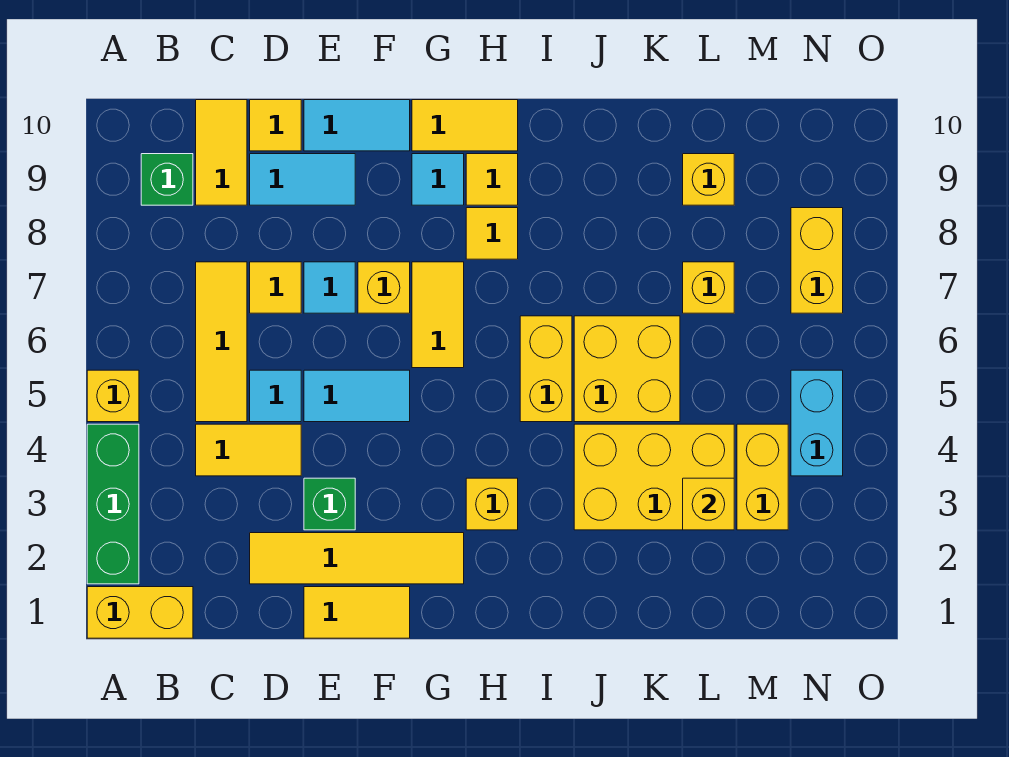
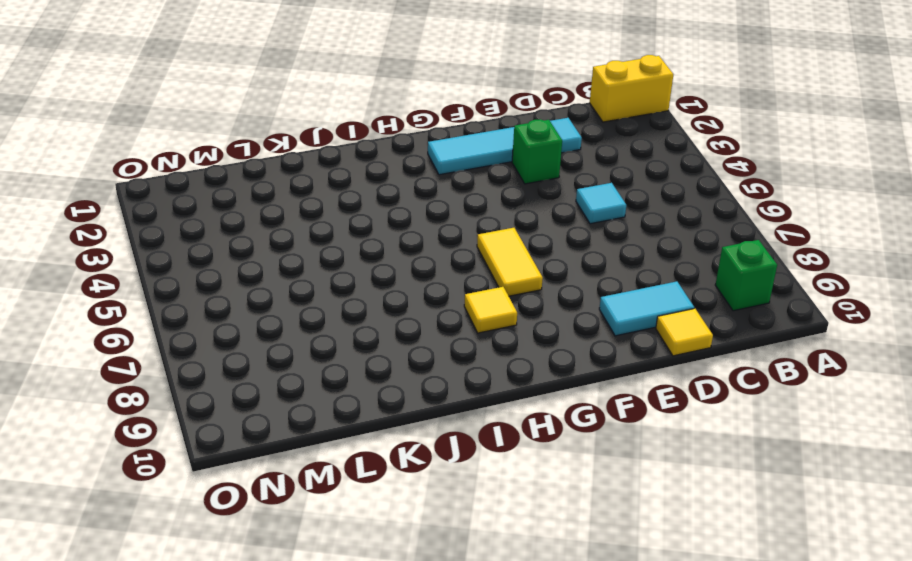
cyan 1x4 tile [428,118,582,175] -> yellow 1x4 tile [250,533,464,584]
none -> green 1x3 brick [87,424,139,584]
none -> yellow 1x1 brick [87,370,139,422]
none -> yellow 1x2 tile [196,424,301,476]
none -> yellow 1x3 tile [196,262,247,422]

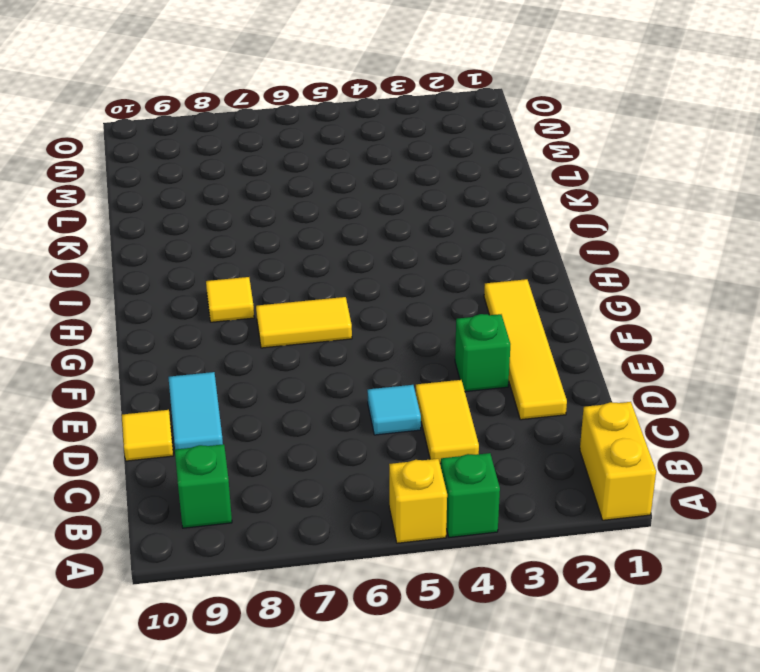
green 1x1 brick [441,453,500,537] -> green 1x3 brick [87,424,139,584]
none -> yellow 1x3 tile [196,262,247,422]
none -> yellow 1x2 tile [196,100,247,205]
none -> yellow 1x1 tile [250,262,301,313]
none -> yellow 1x2 tile [304,587,410,638]

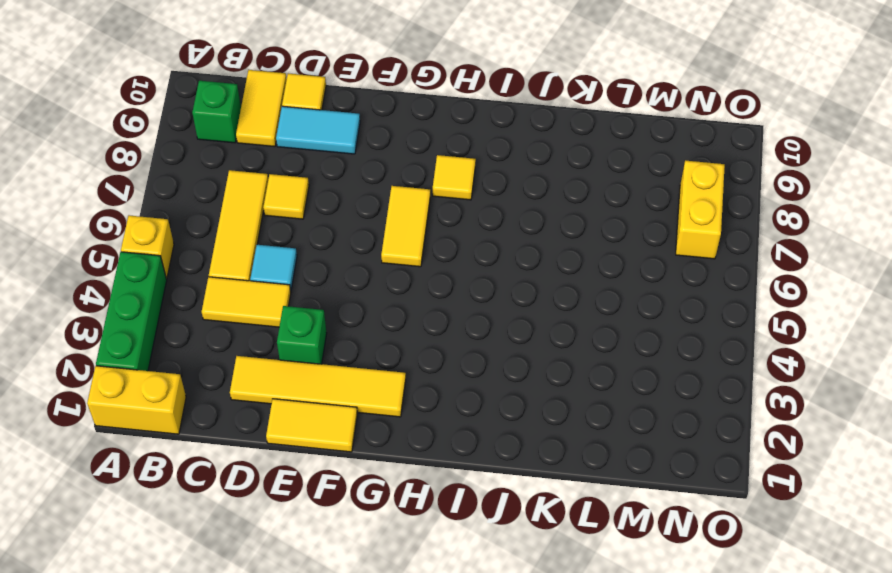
none -> cyan 1x2 tile [304,370,410,422]
none -> cyan 1x1 tile [304,262,355,313]
none -> cyan 1x2 tile [304,100,410,151]
none -> yellow 1x1 brick [358,262,410,313]

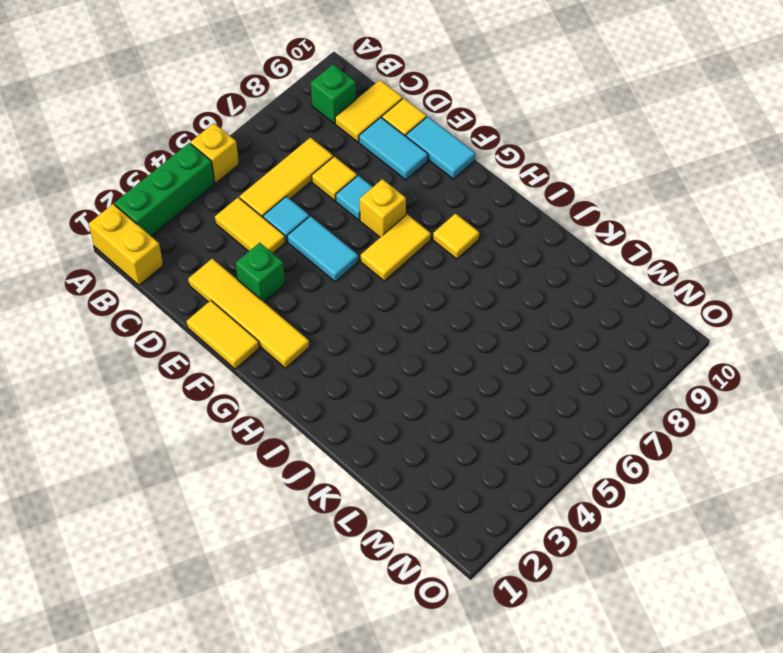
none -> cyan 1x1 tile [412,154,464,205]
none -> yellow 1x2 tile [412,100,518,151]
none -> yellow 1x1 brick [466,478,518,530]
none -> yellow 1x1 tile [466,154,518,205]

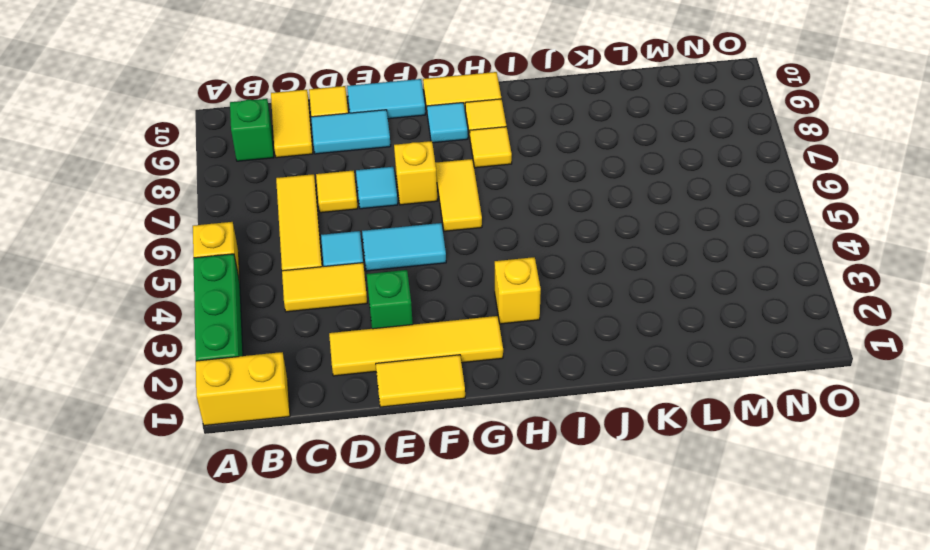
none -> yellow 1x2 brick [520,316,572,422]
none -> yellow 2x3 brick [574,424,734,530]
none -> yellow 2x2 brick [574,316,680,422]
none -> yellow 1x1 brick [683,262,734,313]

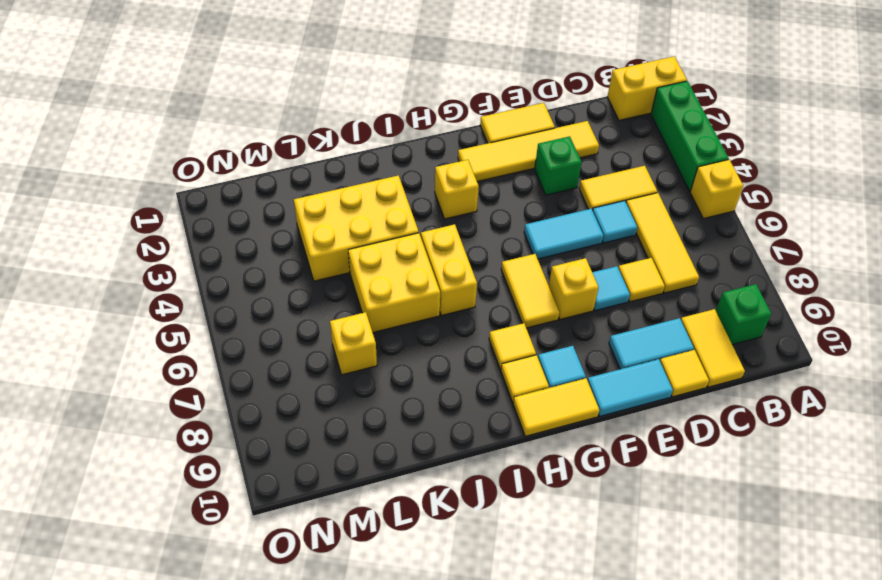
none -> yellow 1x1 brick [683,154,734,205]
none -> yellow 1x2 brick [737,424,788,530]
none -> cyan 1x2 brick [791,370,843,476]
none -> yellow 1x2 brick [791,208,843,313]

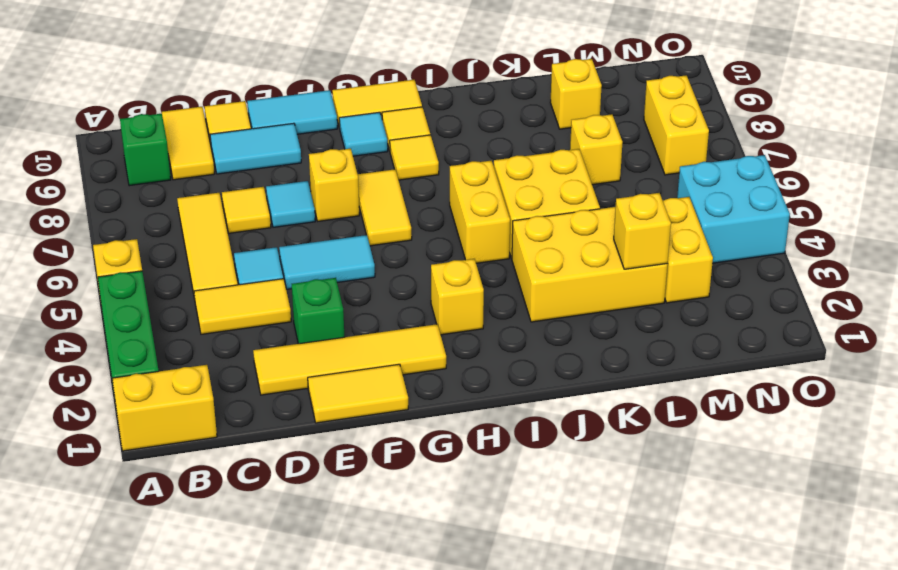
cyan 2x2 brick [677,155,790,263] -> cyan 1x2 brick [791,370,843,476]

